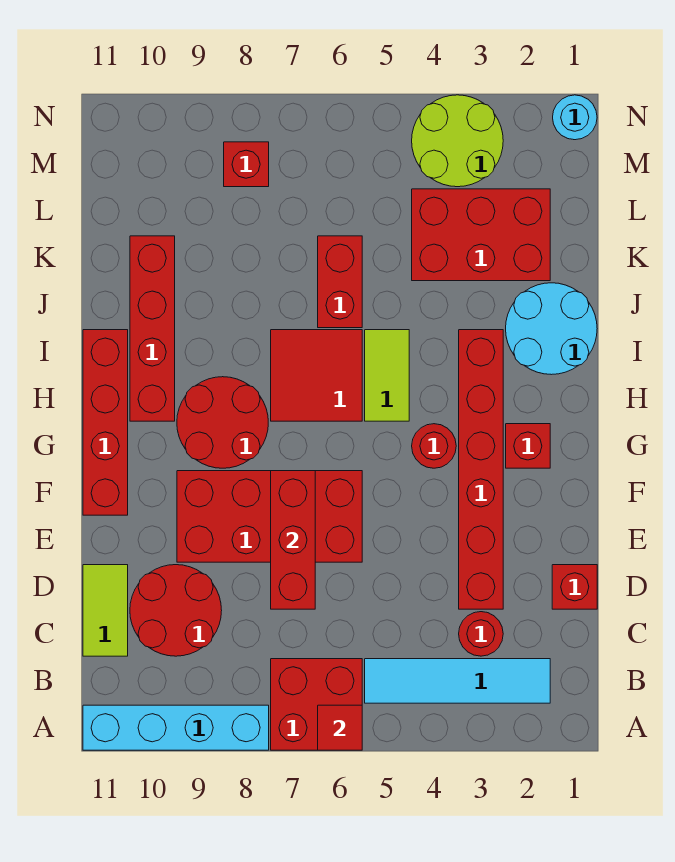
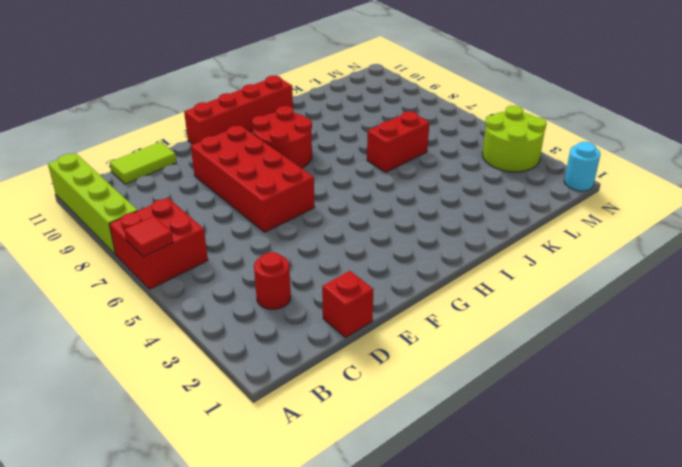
lime 1x4 brick [48,153,138,254] -> cyan 1x4 brick [83,705,269,750]
none -> cyan 1x4 tile [365,659,550,703]
none -> red 2x2 round brick [130,565,222,656]
none -> red 1x6 brick [459,330,503,609]

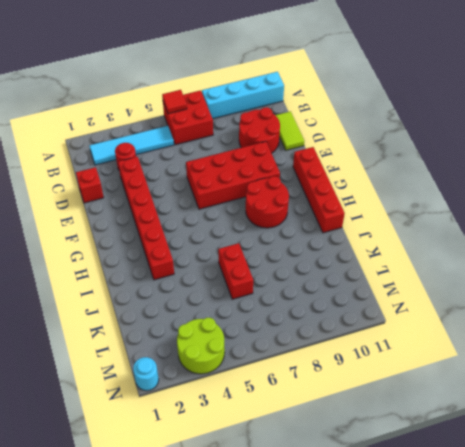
none -> red 1x1 brick [506,424,550,468]
none -> red 1x1 round brick [412,424,456,468]
none -> lime 1x2 tile [365,330,409,421]

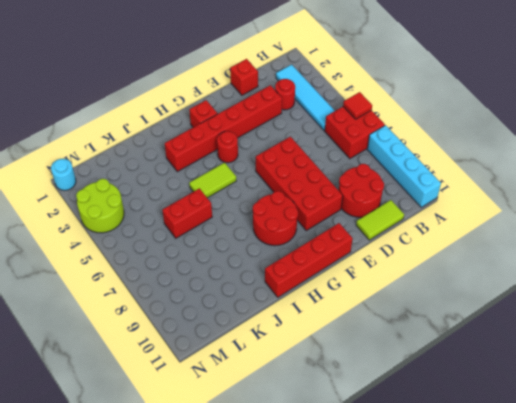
none -> red 2x2 tile [271,330,362,421]
none -> red 1x4 brick [130,236,175,421]
none -> cyan 2x2 round brick [506,283,597,375]

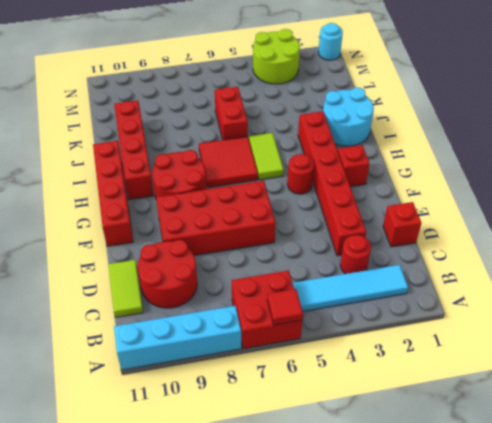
none -> red 2x3 brick [412,189,550,281]
none -> red 1x1 brick [224,142,269,187]
none -> red 1x3 brick [271,471,315,609]

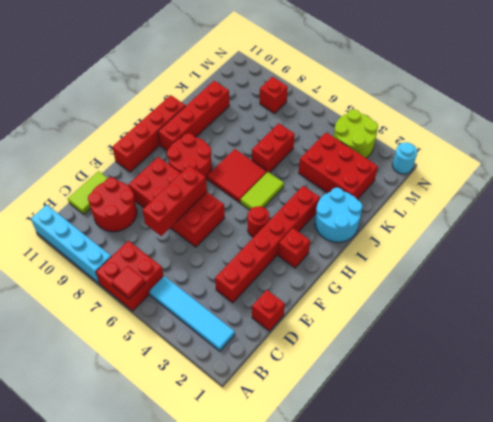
none -> red 1x1 round brick [459,612,503,656]

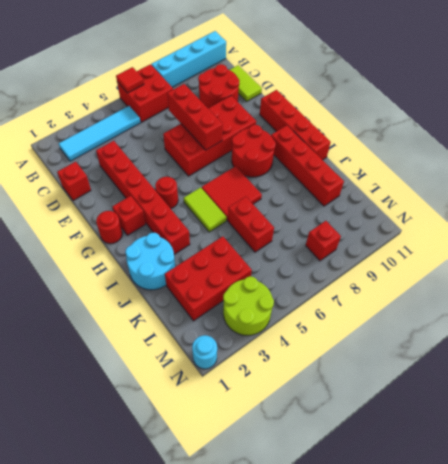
red 1x1 round brick [96,211,122,244] -> red 1x1 round brick moved to [459,612,503,656]

